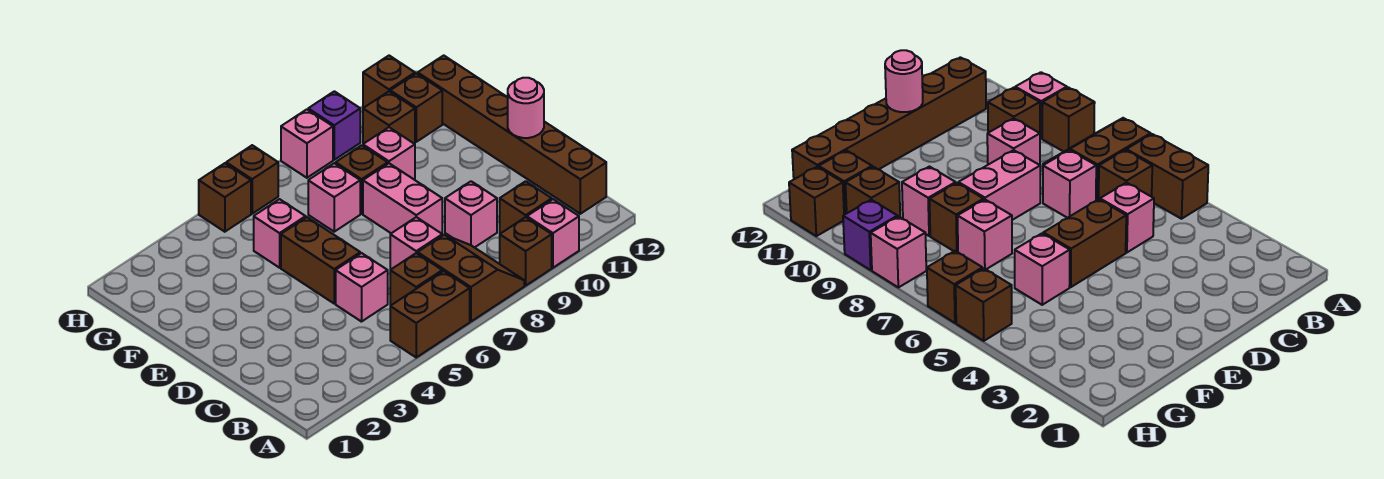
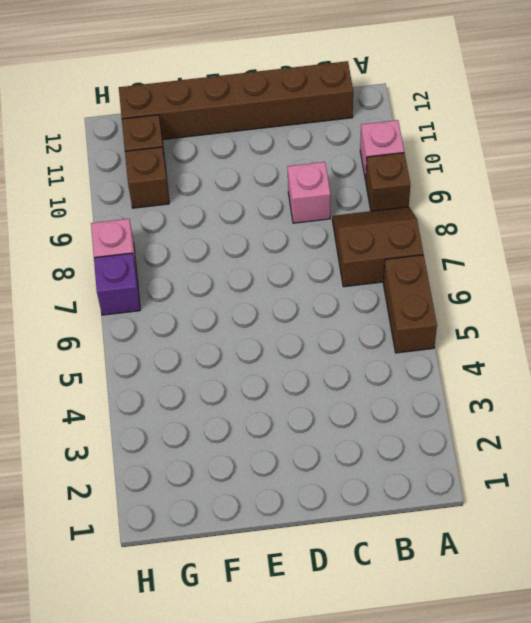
purple 1x1 brick [94,253,140,315] -> purple 1x1 brick moved to [308,91,360,160]
none -> brown 1x1 brick [390,253,442,305]
none -> brown 1x1 brick [500,181,552,233]
none -> pink 1x1 brick [336,253,388,322]

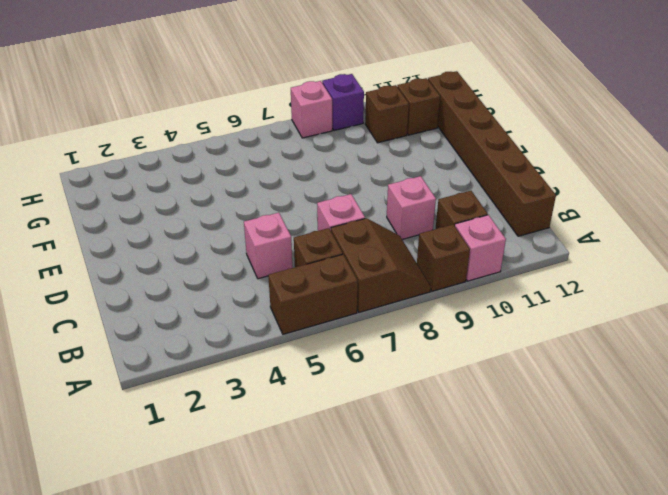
none -> brown 1x2 brick [281,217,360,303]
none -> pink 1x2 brick [363,163,442,233]
none -> pink 1x1 brick [254,199,306,268]

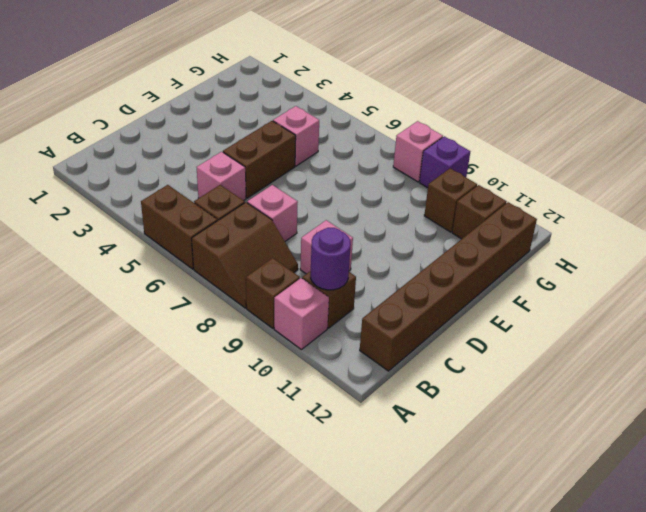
purple 1x1 round brick [311,228,351,290] -> none
none -> pink 1x2 brick [363,163,442,233]
none -> pink 1x1 brick [308,163,360,232]
none -> brown 1x1 brick [336,145,388,214]

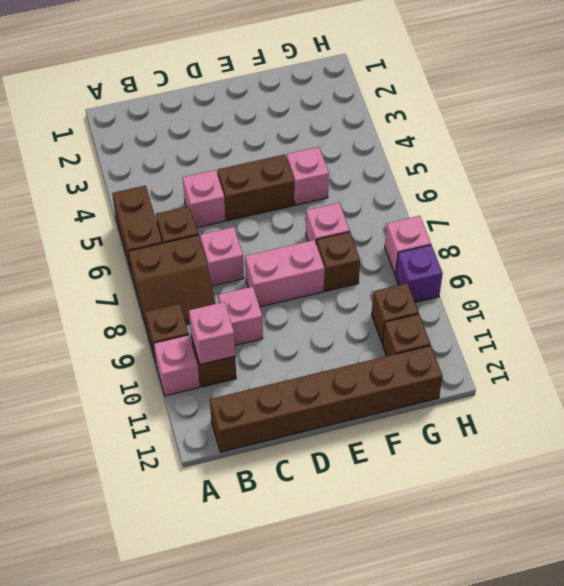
pink 1x1 brick [189,302,235,364] -> pink 1x1 brick moved to [363,127,415,179]
none -> brown 1x1 brick [199,163,251,232]
none -> brown 1x1 brick [226,145,278,214]
none -> brown 1x1 brick [363,56,415,107]

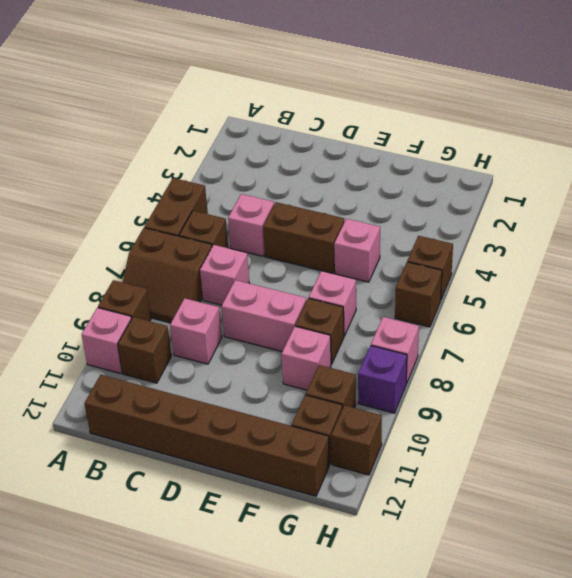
none -> pink 1x1 round brick [507,78,544,138]

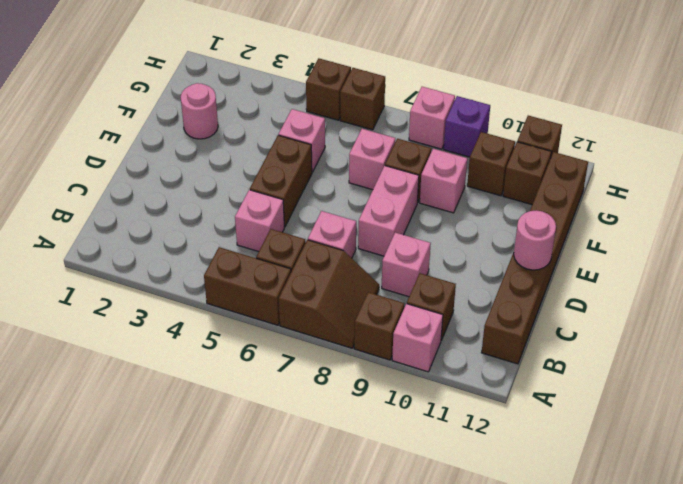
pink 1x1 round brick [181,83,218,139] -> none

